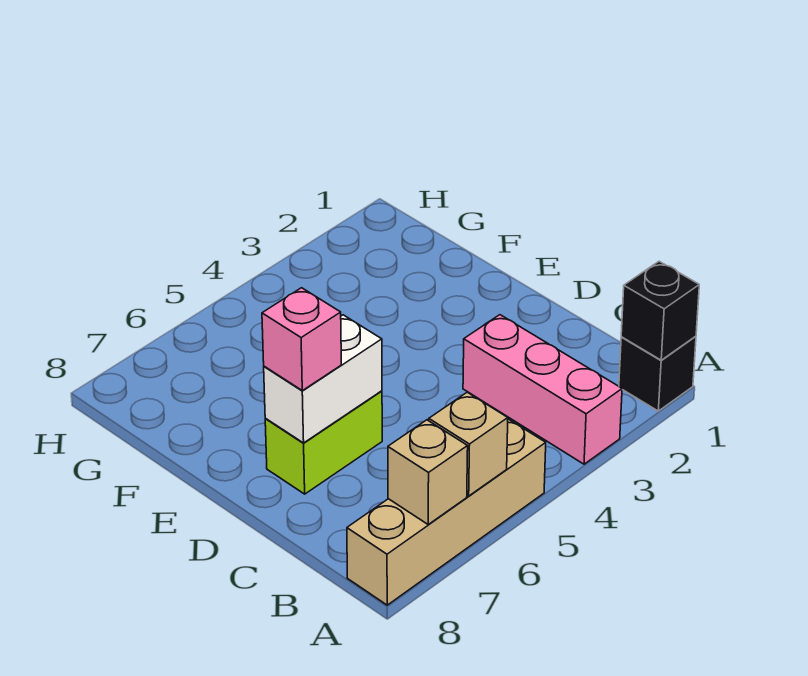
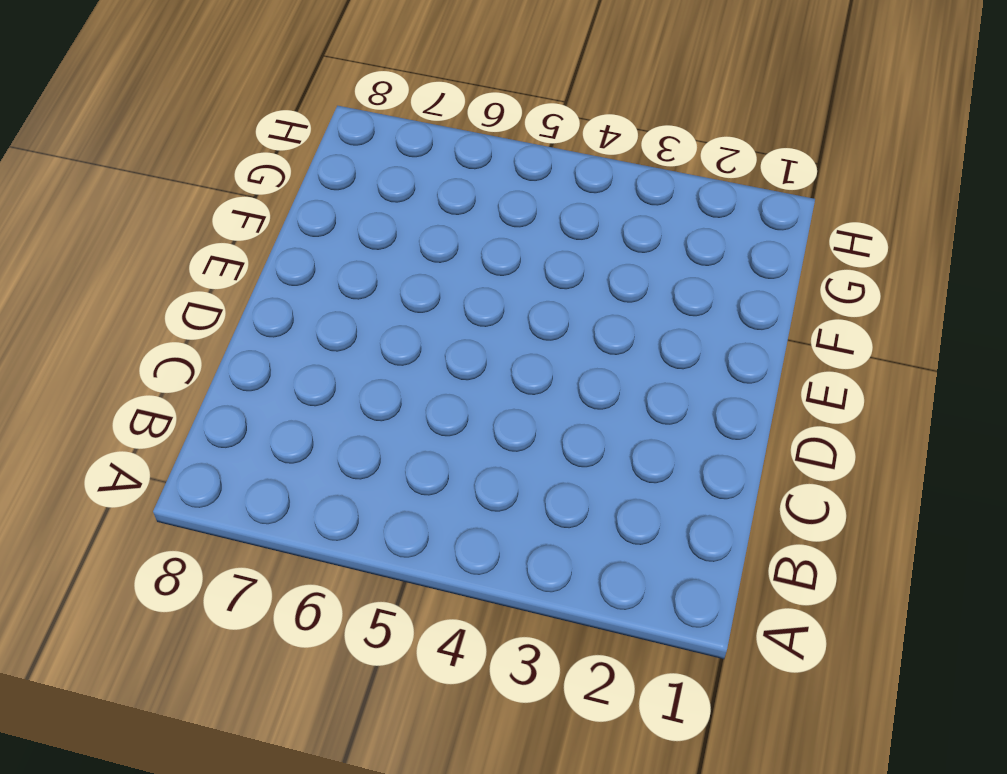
none -> black 1x1 brick [619,336,696,411]
none -> pink 1x3 brick [463,315,622,464]

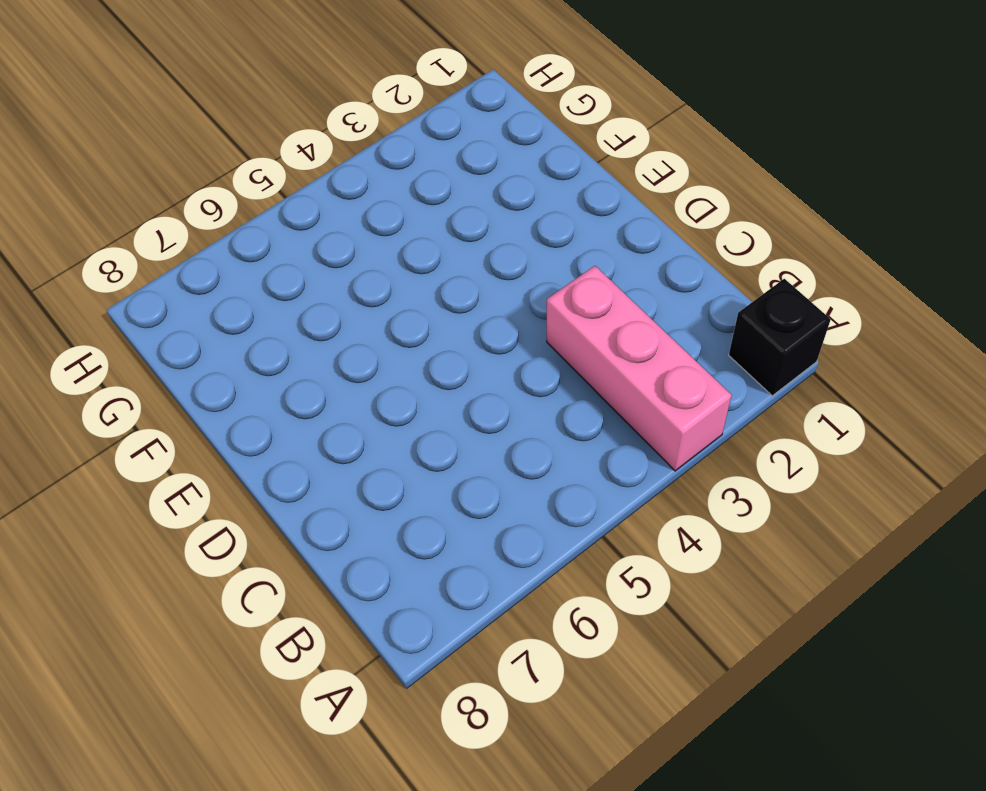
none -> tan 1x4 brick [347,419,546,605]
none -> lime 1x2 brick [265,391,382,494]

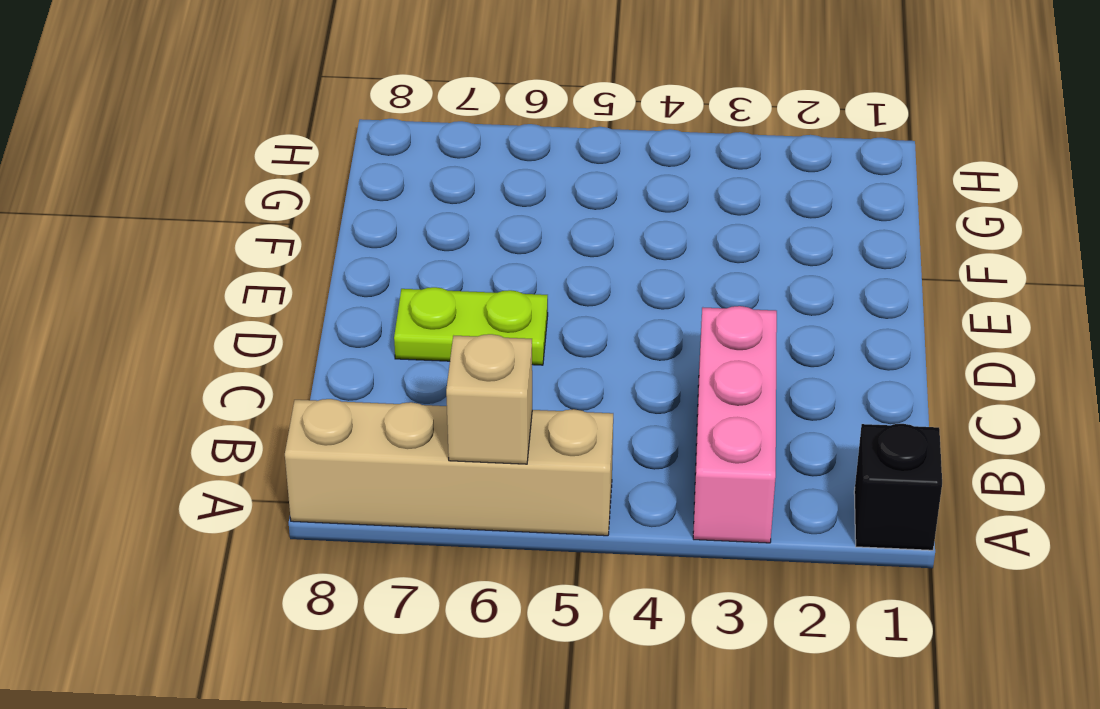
lime 1x2 plate [394,287,548,365] -> lime 1x2 brick [265,391,382,494]
none -> black 1x1 brick [621,261,699,360]
none -> tan 1x1 brick [388,420,468,524]

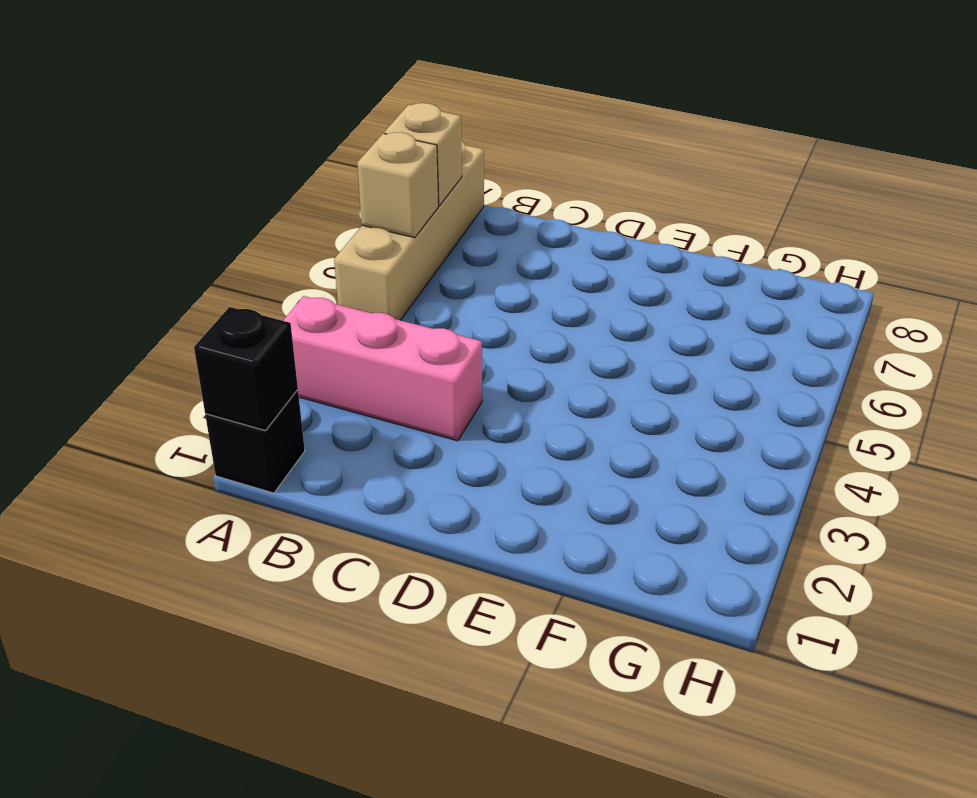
none -> lime 1x2 brick [265,391,382,494]
none -> white 1x2 brick [264,315,382,443]

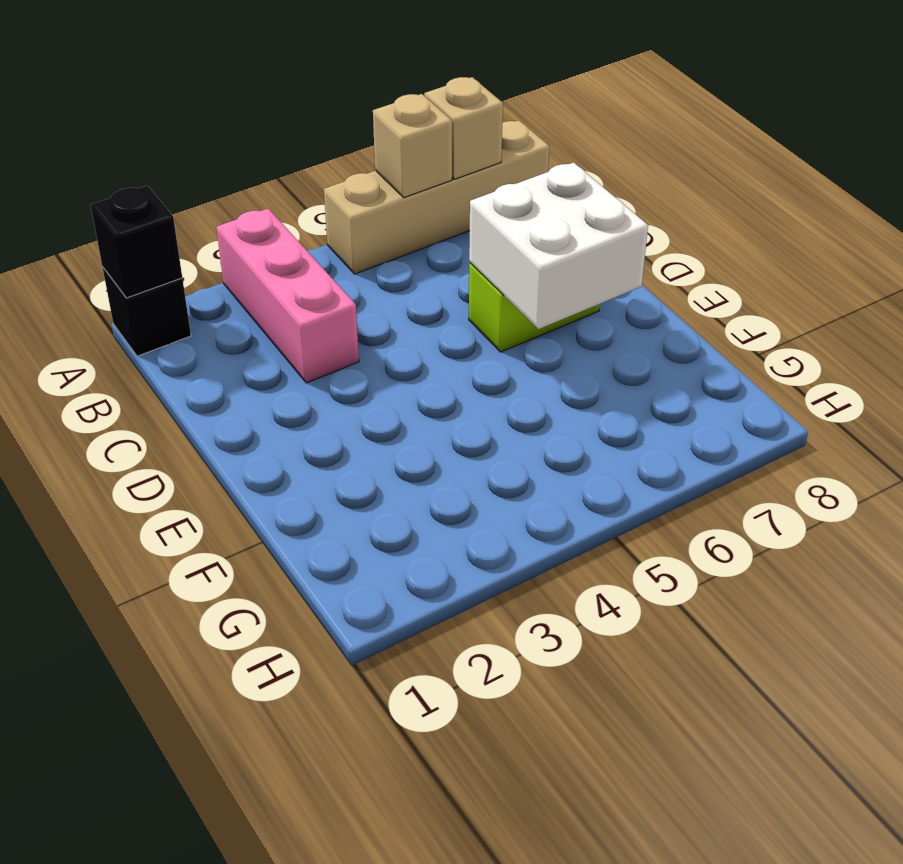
white 2x2 brick [469,162,648,329] -> white 1x2 brick [264,315,382,443]
none -> pink 1x1 brick [262,288,341,391]

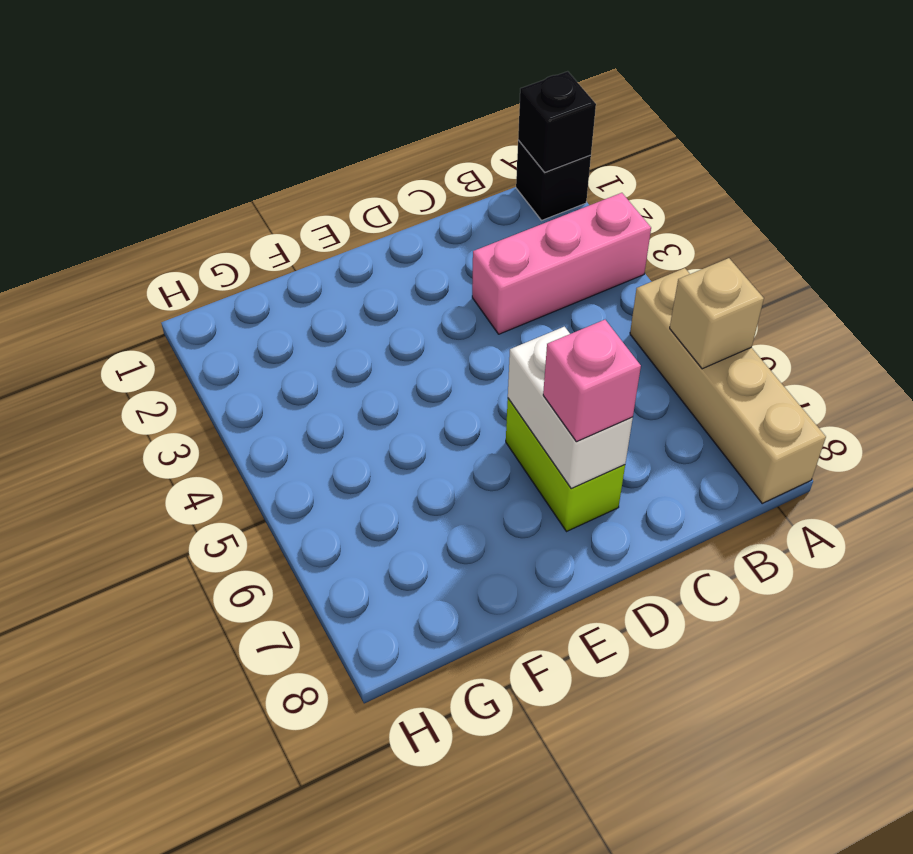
none -> tan 1x1 brick [388,420,468,524]

